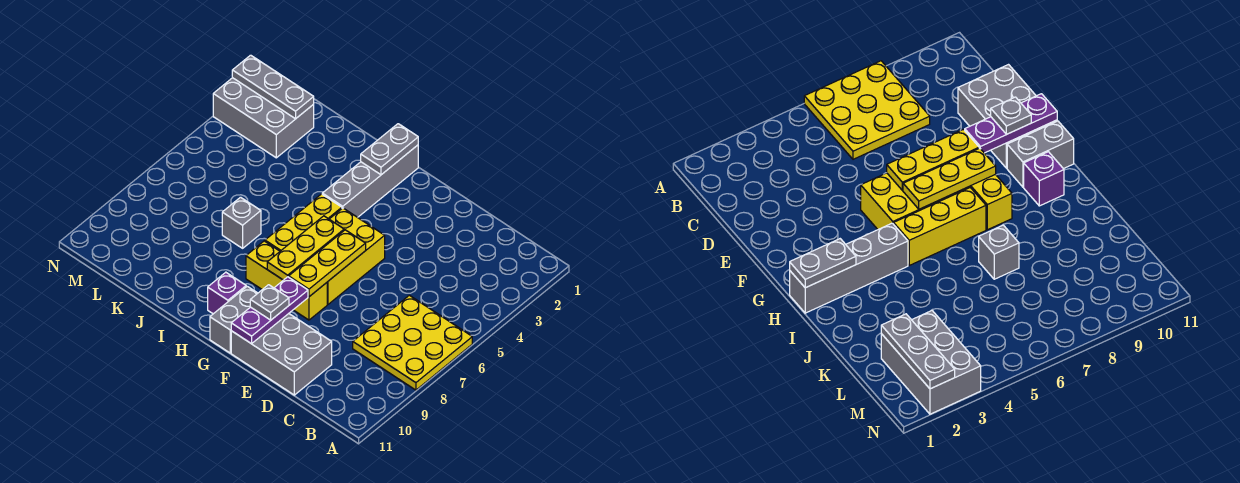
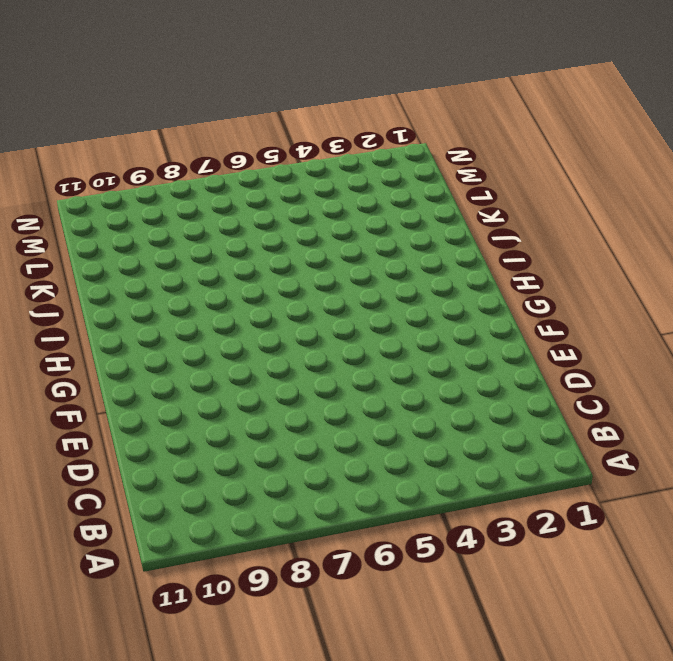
none -> yellow 3x3 plate [353,295,472,390]
none -> grey 2x3 brick [231,314,332,395]
none -> yellow 2x3 brick [327,208,385,304]

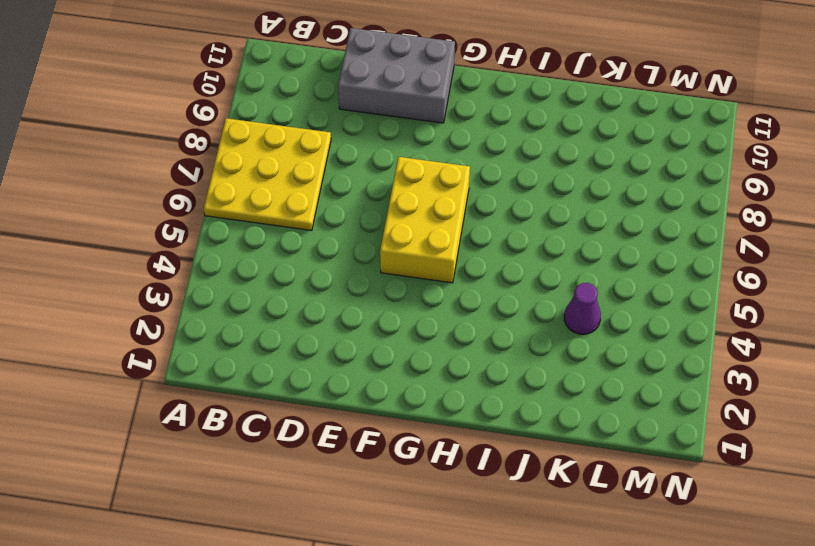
purple 1x1 cone [564,283,601,334] -> none
none -> yellow 1x3 brick [246,241,327,320]
none -> grey 1x2 brick [210,286,258,353]
none -> grey 1x4 brick [322,145,418,217]

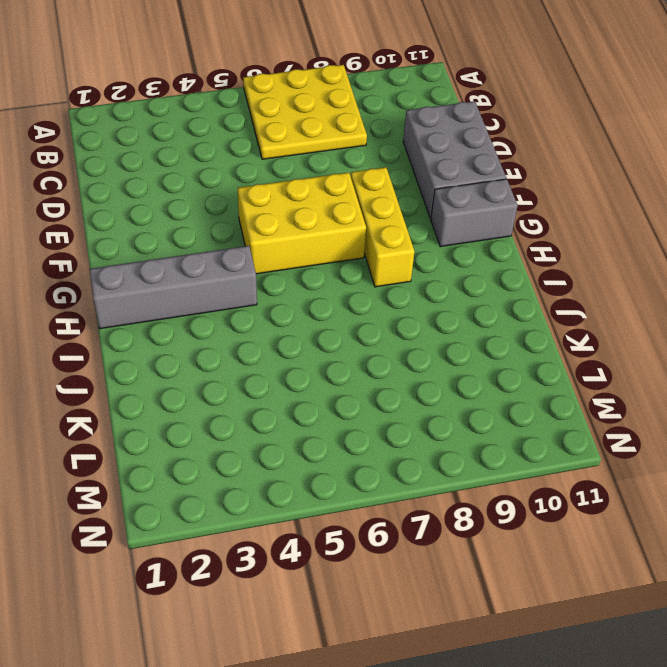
none -> yellow 1x3 brick [265,194,342,251]
none -> purple 1x1 brick [208,272,246,314]
none -> grey 1x1 brick [222,197,261,248]

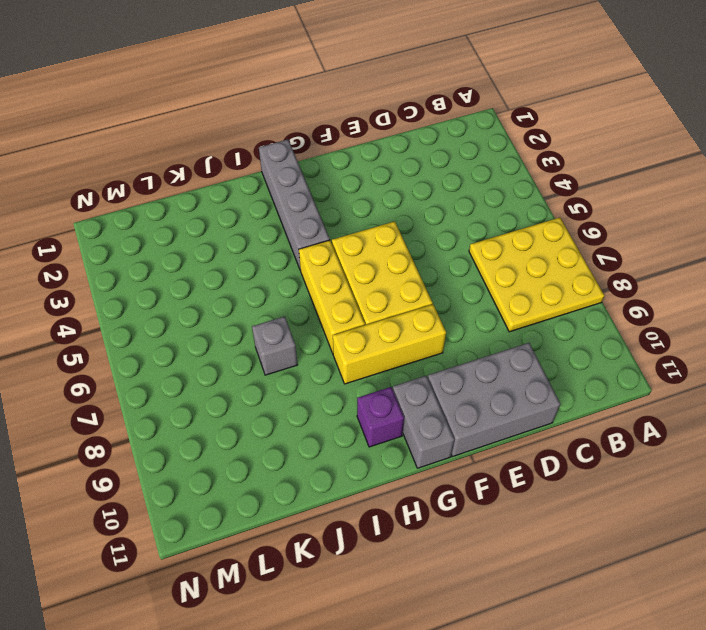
none -> grey 2x3 brick [213,78,314,158]
none -> yellow 1x3 plate [289,230,366,297]
none -> purple 1x3 plate [231,277,308,344]

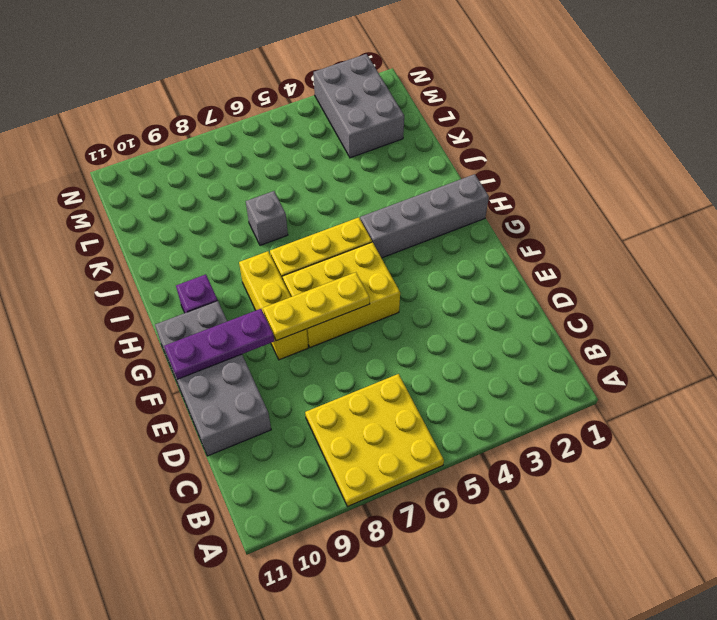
none -> yellow 1x3 plate [267,216,344,280]
none -> grey 1x2 plate [361,124,418,175]
none -> grey 1x3 plate [232,55,314,119]

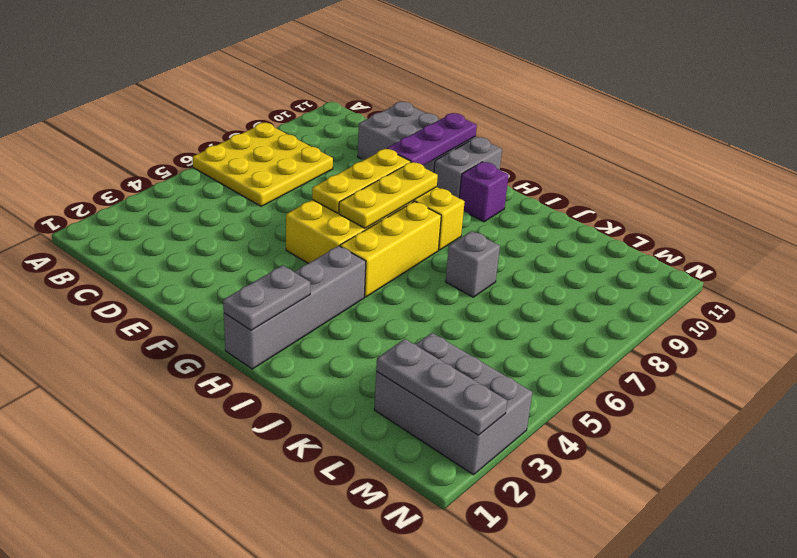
none -> grey 1x1 plate [250,285,289,320]

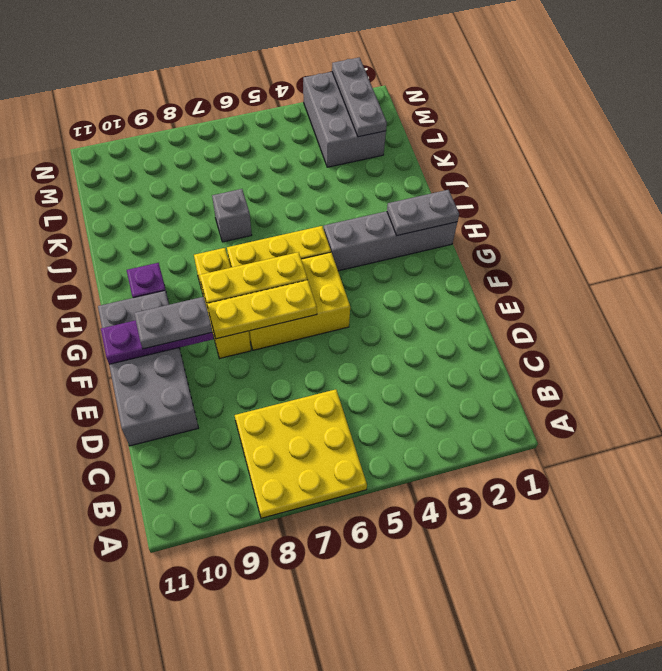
grey 1x2 plate [134,297,212,349] -> grey 1x1 plate [250,285,289,320]

